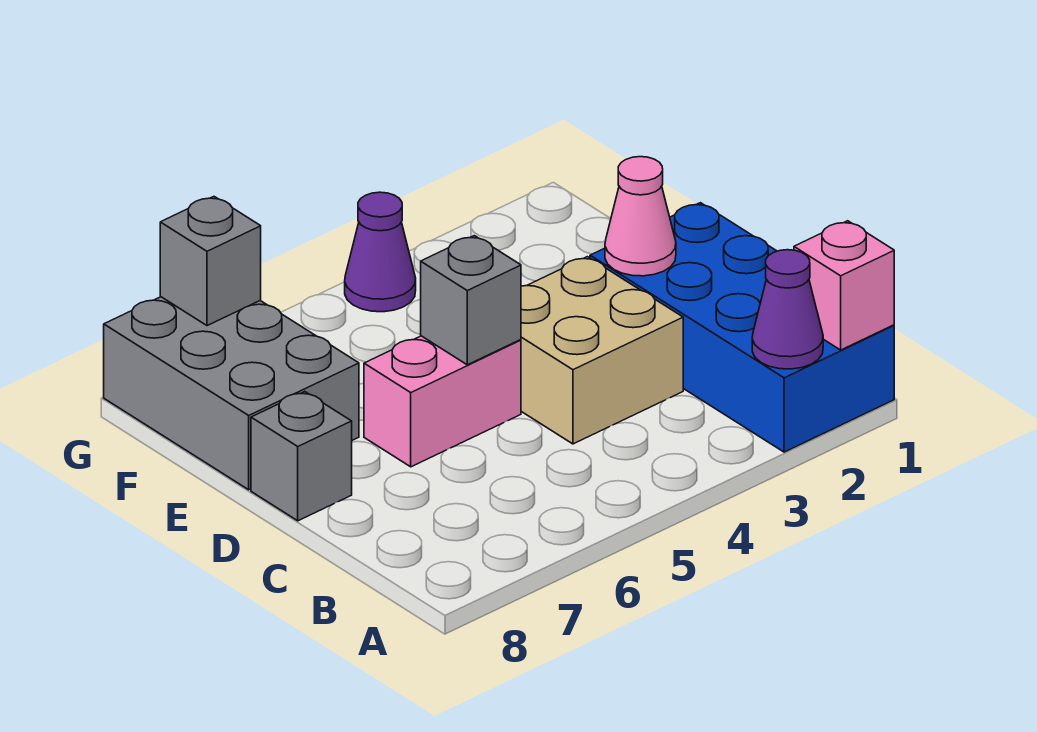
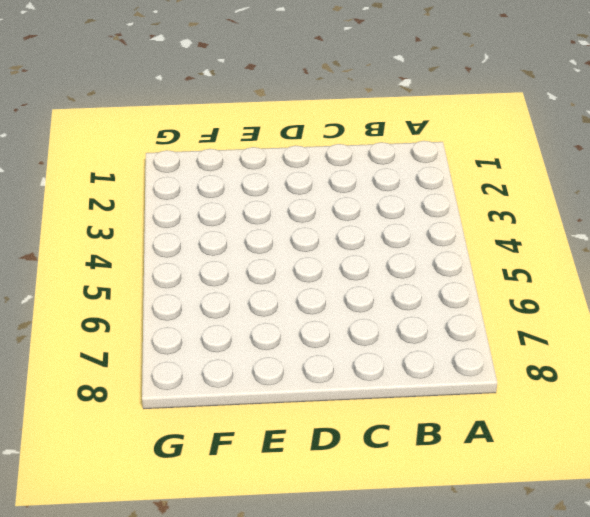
none -> blue 2x4 brick [590,203,894,452]
none -> tan 2x2 brick [521,257,683,444]

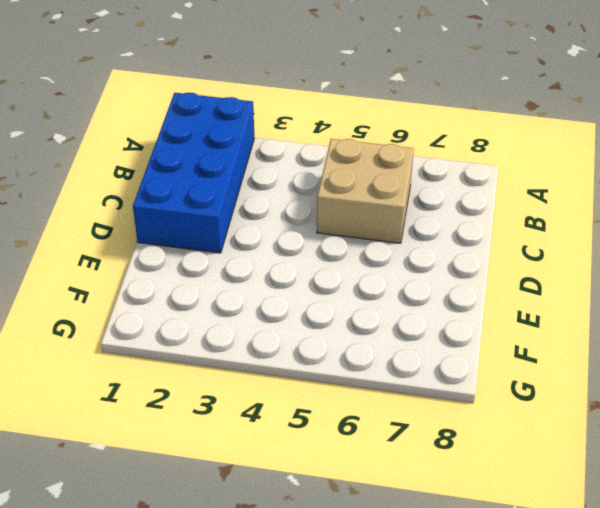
tan 2x2 brick [317,139,414,243] -> tan 2x2 brick moved to [521,257,683,444]
none -> pink 1x2 brick [364,336,521,467]
none -> grey 1x1 brick [251,392,352,521]

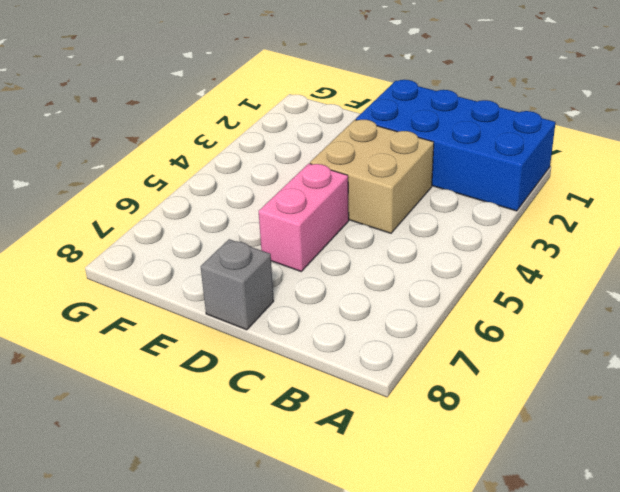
none -> grey 2x3 brick [104,297,359,490]
none -> purple 1x1 cone [345,192,416,312]

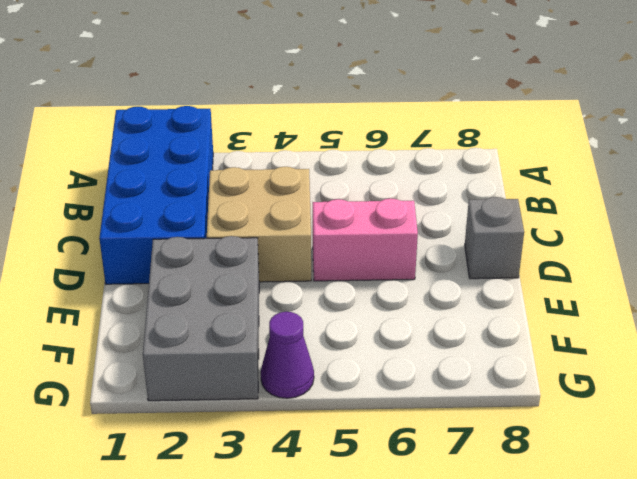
grey 2x3 brick [143,236,259,401] -> grey 2x3 brick moved to [104,297,359,490]
none -> pink 1x1 brick [794,221,894,350]
none -> purple 1x1 cone [752,250,823,369]

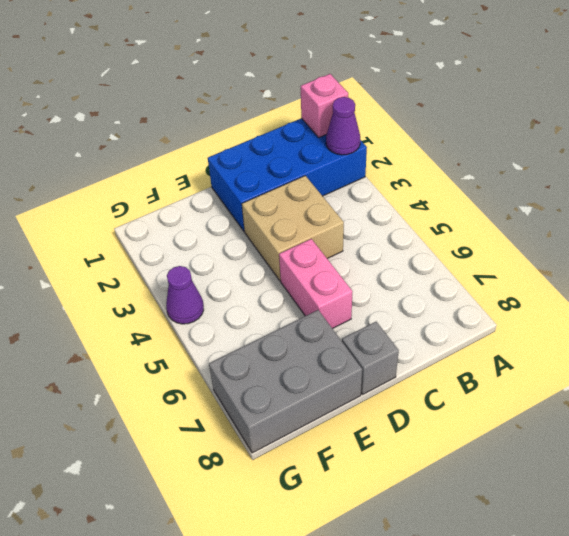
none -> pink 1x1 cone [605,157,676,276]
none -> grey 1x1 brick [421,236,521,365]

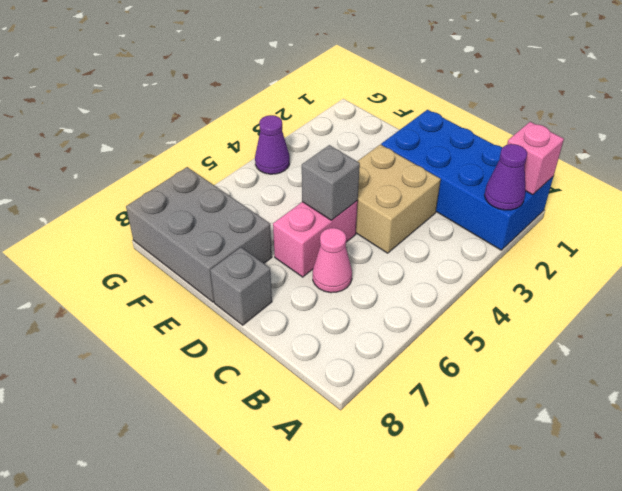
pink 1x1 cone [313,228,352,293] -> pink 1x1 cone moved to [605,157,676,276]
none -> grey 1x1 brick [160,197,261,326]

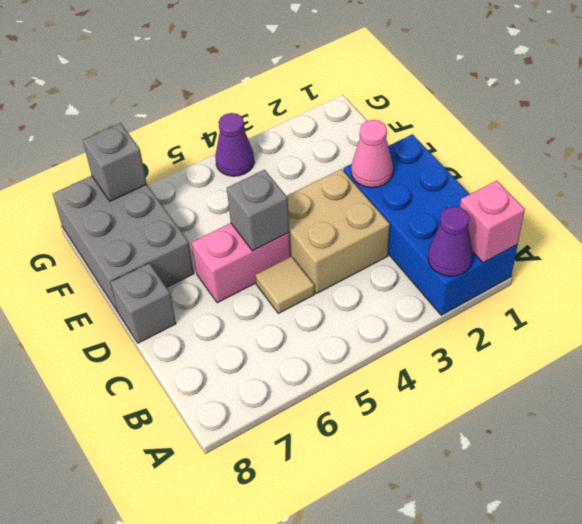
tan 1x1 tile [256,256,314,313] -> none

